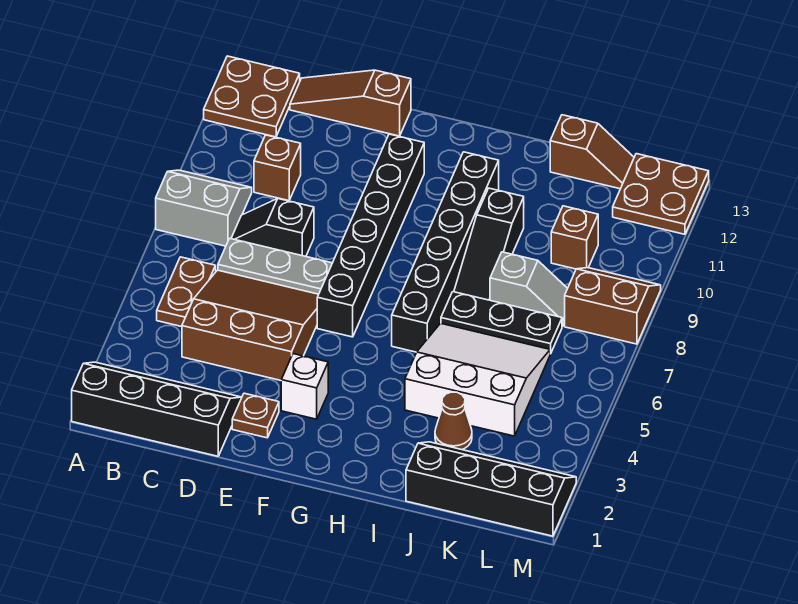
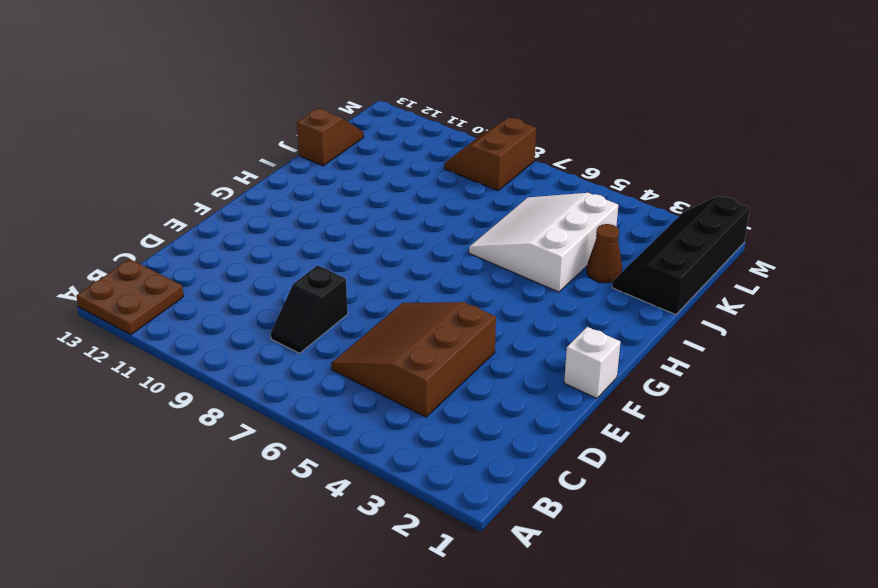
white 1x1 brick [564,327,620,398] -> white 1x1 brick moved to [281,354,328,419]
none -> black 2x4 slope [72,362,242,456]
none -> grey 2x2 slope [156,170,252,246]
none -> brown 1x2 plate [157,257,216,327]

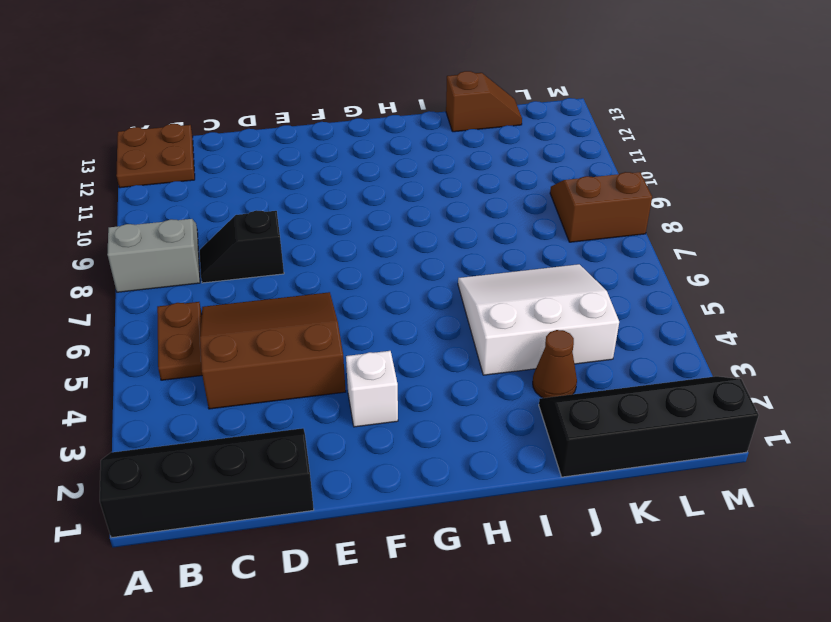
none -> grey 1x3 plate [218,238,332,294]
none -> brown 1x1 brick [254,135,301,201]
none -> brown 1x3 slope [290,70,411,136]

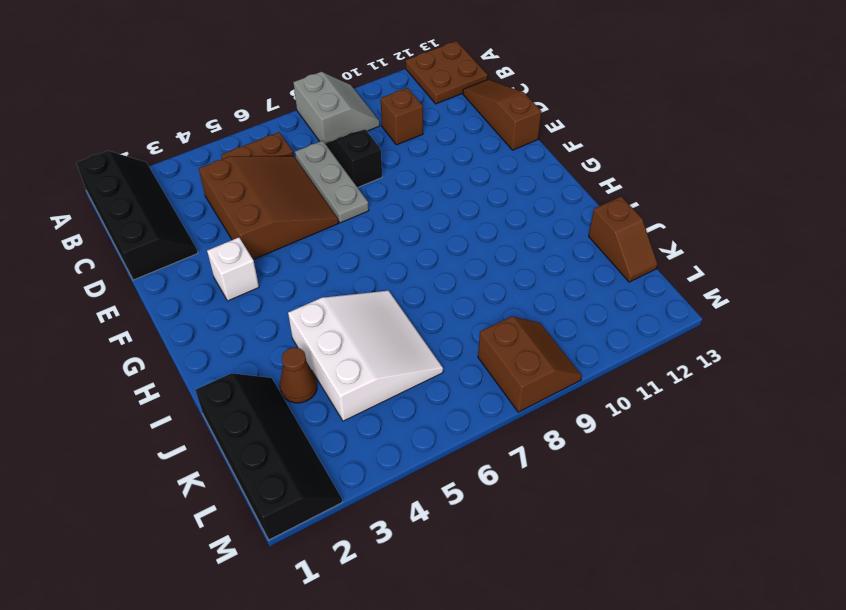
none -> brown 1x1 plate [232,393,279,438]
none -> black 1x6 brick [317,134,424,337]
none -> black 1x6 brick [392,152,499,352]

